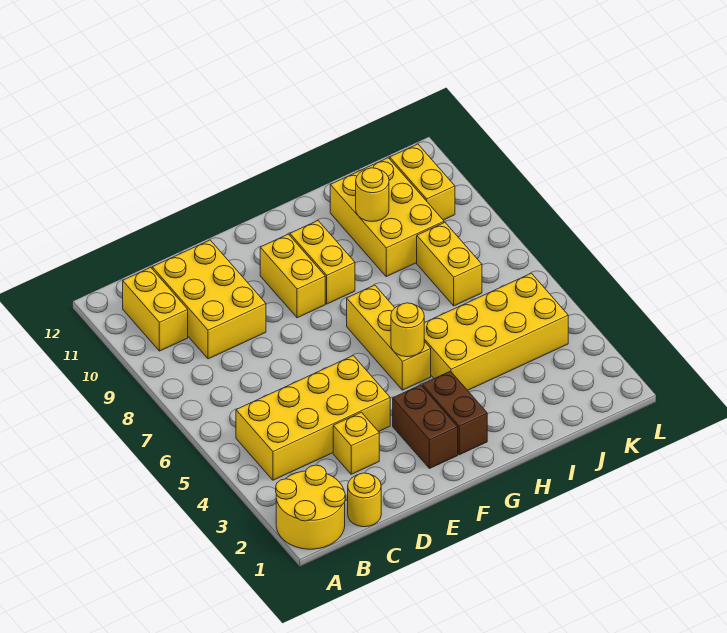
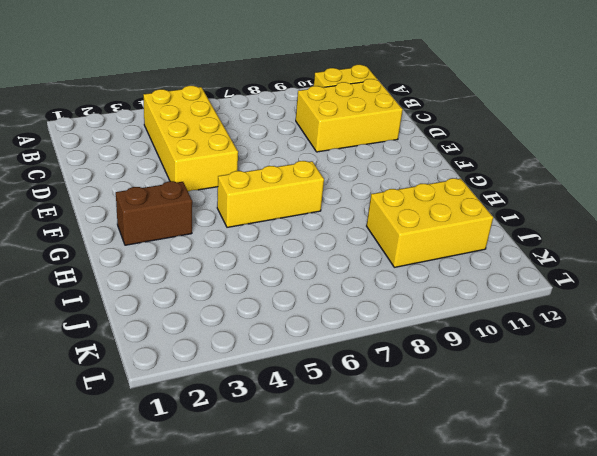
none -> yellow 2x2 round brick [276,465,345,549]
none -> yellow 1x1 round brick [348,473,381,527]
none -> yellow 1x1 brick [333,412,379,474]

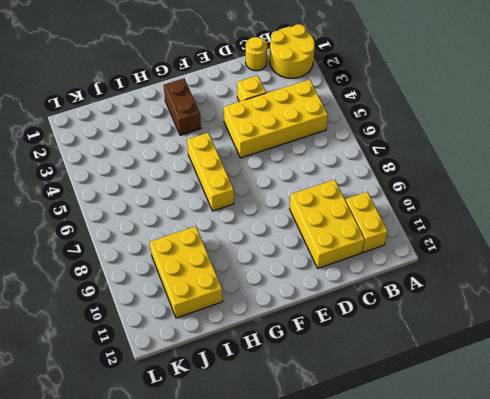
none -> brown 1x2 brick [393,385,458,469]
none -> yellow 1x2 brick [260,234,325,318]
none -> yellow 1x2 brick [290,221,355,304]

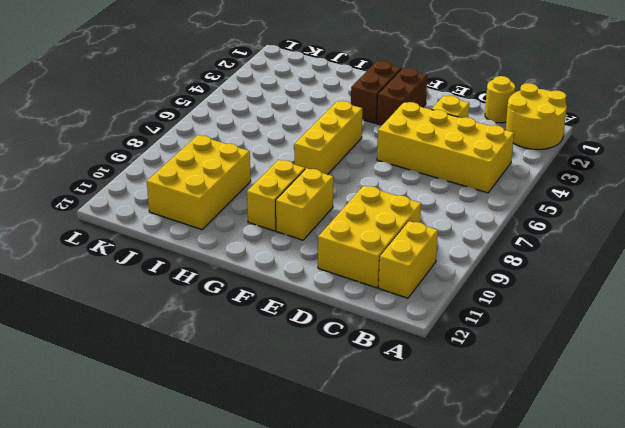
none -> yellow 2x4 brick [424,273,568,390]
none -> yellow 1x2 brick [417,223,482,306]
none -> yellow 1x2 brick [390,144,455,220]

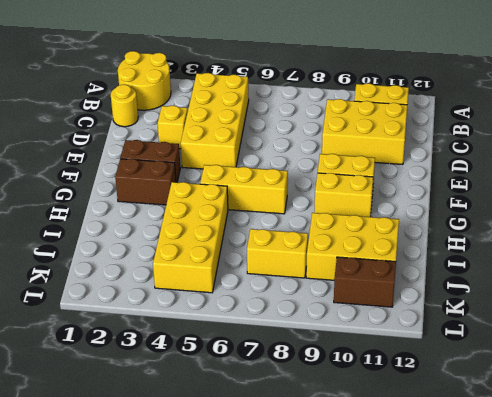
brown 1x2 brick [334,257,396,307] -> yellow 1x2 brick [390,144,455,220]
none -> yellow 1x1 round brick [391,303,424,357]
none -> yellow 1x1 round brick [356,168,389,221]

